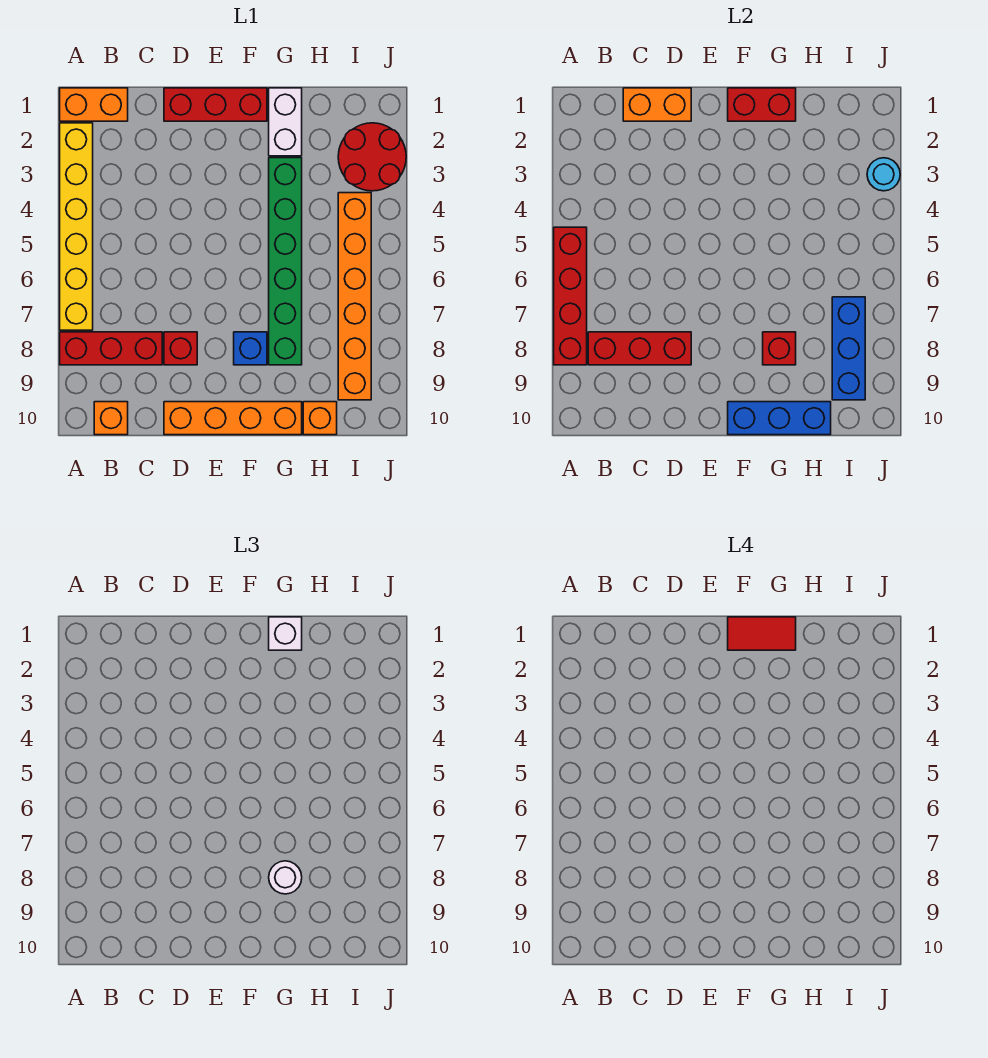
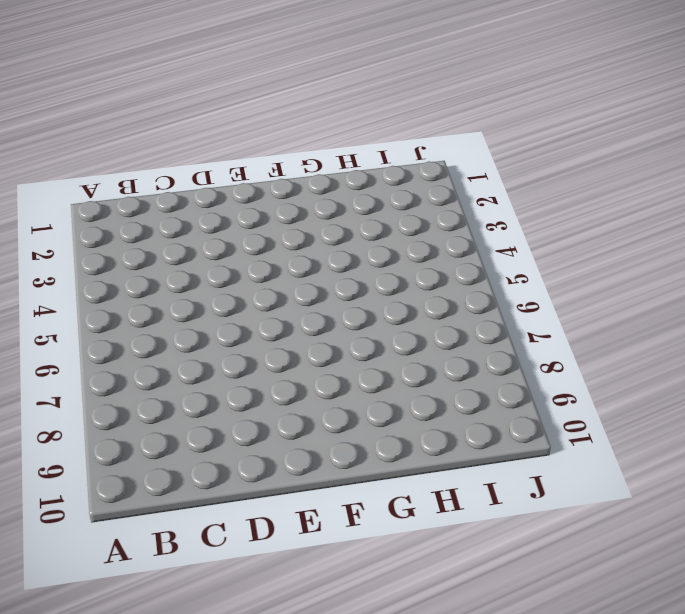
none -> orange 1x2 brick [60,88,128,121]
none -> yellow 1x6 brick [60,123,93,330]
none -> red 1x3 brick [60,332,162,365]

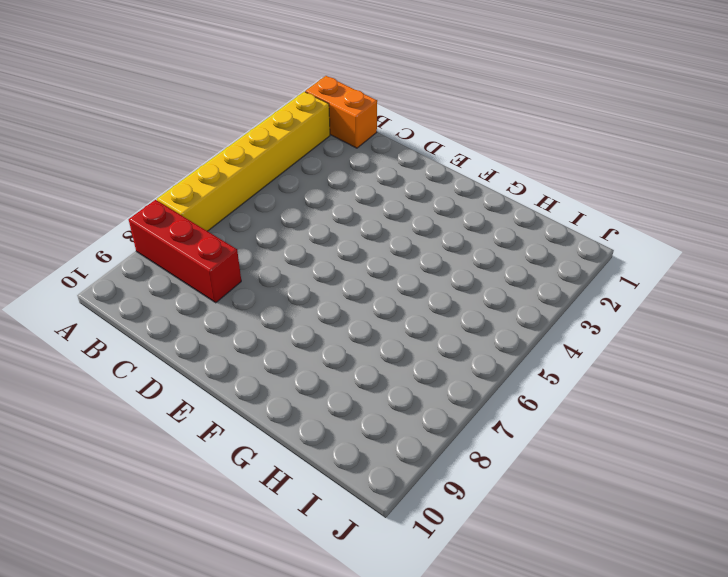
none -> orange 1x1 brick [94,402,128,435]
none -> red 1x3 brick [164,88,267,121]
none -> red 1x1 brick [164,332,197,365]

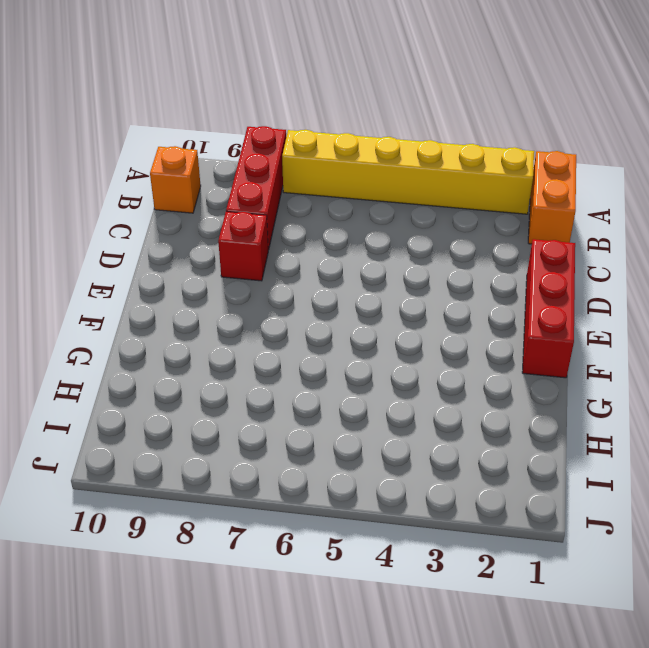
none -> orange 1x4 brick [164,402,302,435]
none -> blue 1x1 brick [234,332,267,365]
none -> white 1x2 brick [269,88,302,156]

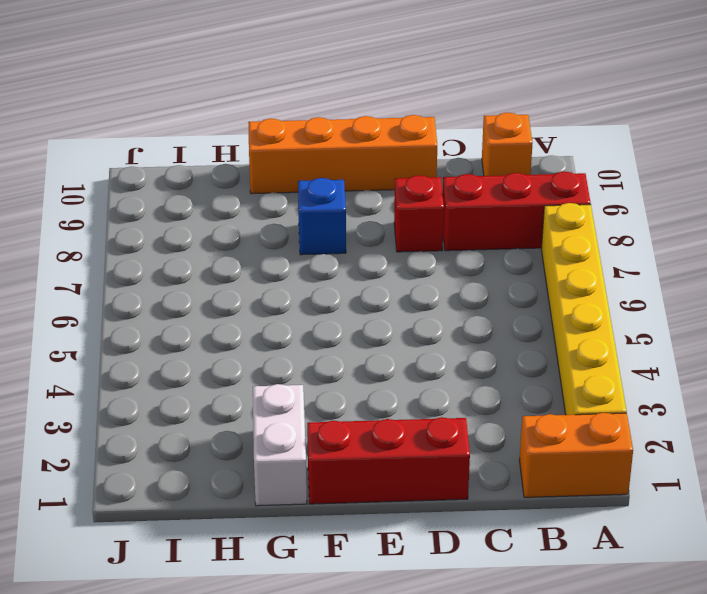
none -> green 1x6 brick [269,158,302,365]
none -> orange 1x1 brick [303,402,337,435]
none -> red 2x2 round brick [338,123,406,191]

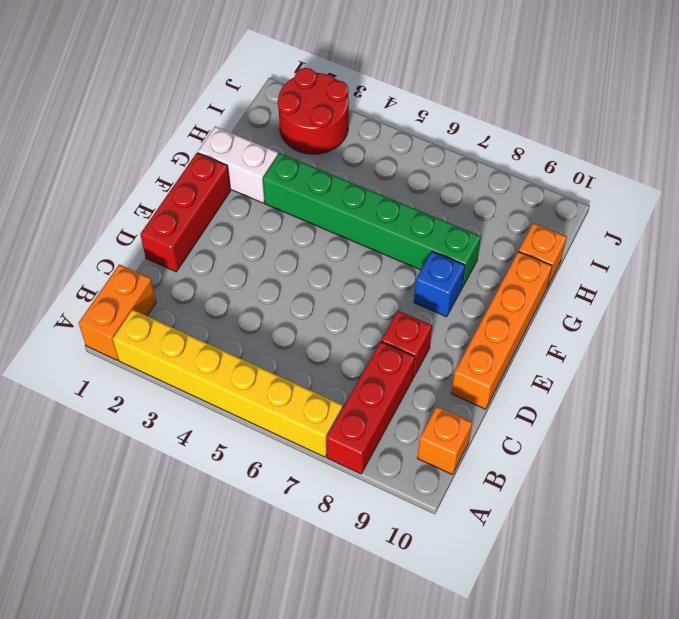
none -> orange 1x6 brick [338,193,371,400]
none -> red 1x4 brick [554,227,587,365]
none -> red 1x3 brick [588,332,691,365]

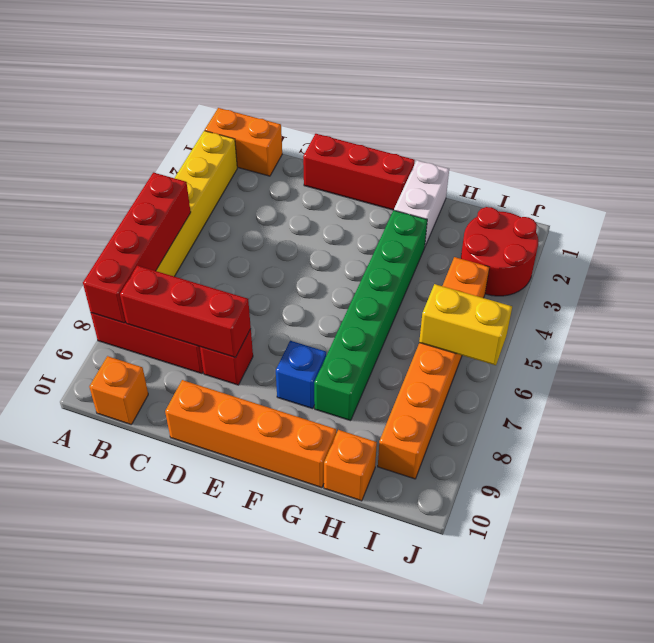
yellow 1x2 brick [419,284,512,365] -> none
none -> orange 1x2 brick [623,88,691,121]
none -> red 1x2 brick [728,88,796,121]
none -> blue 1x3 brick [728,402,831,435]

